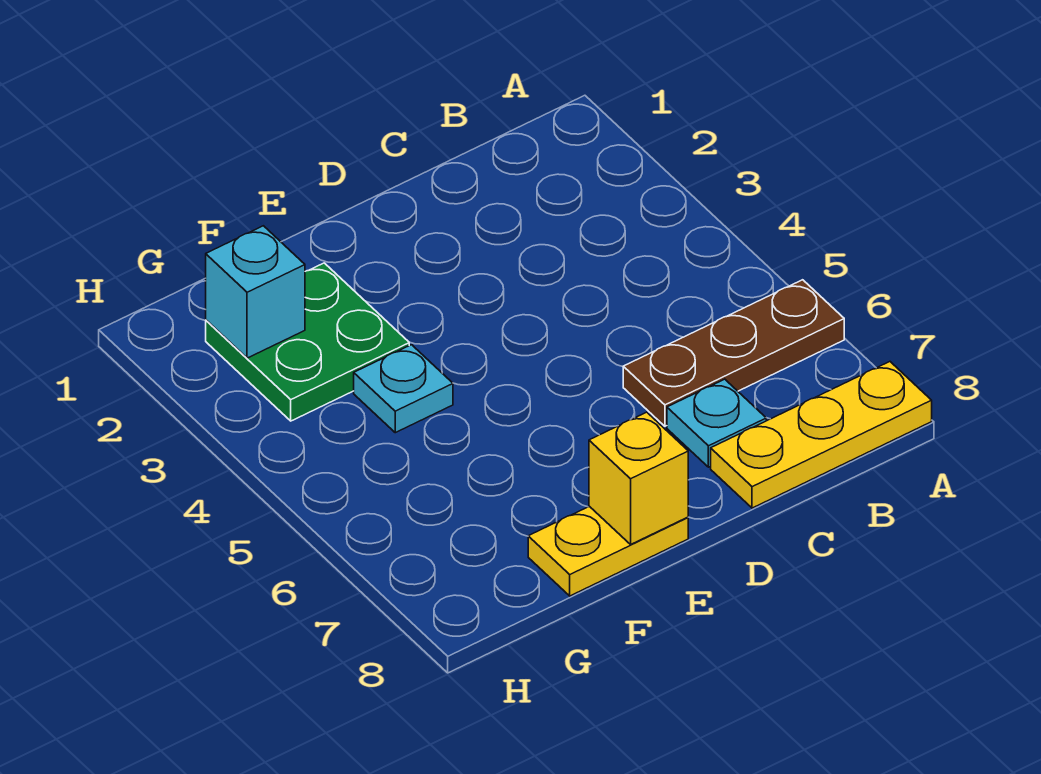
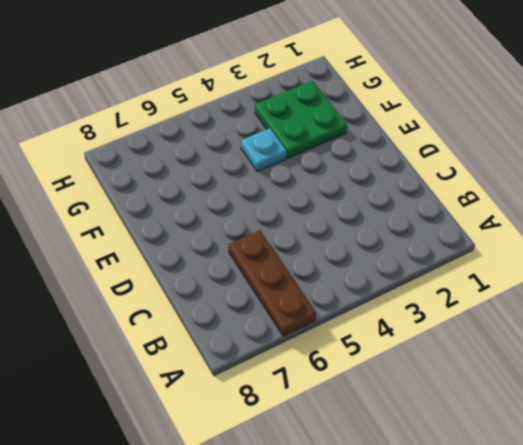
none -> yellow 1x3 plate [711,362,932,508]
none -> cyan 1x1 plate [667,379,766,467]

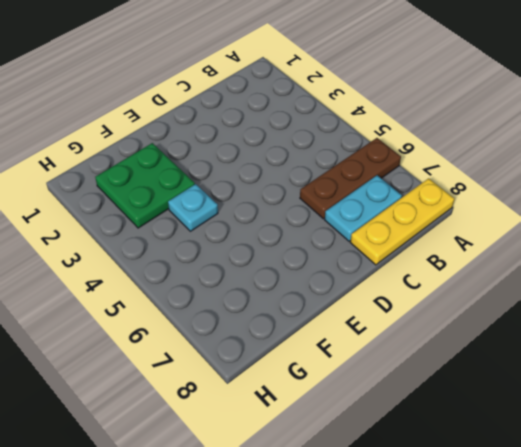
cyan 1x2 plate [325,175,402,241] -> cyan 1x1 plate [667,379,766,467]
none -> yellow 1x2 plate [528,506,688,596]
none -> yellow 1x1 brick [589,412,688,544]

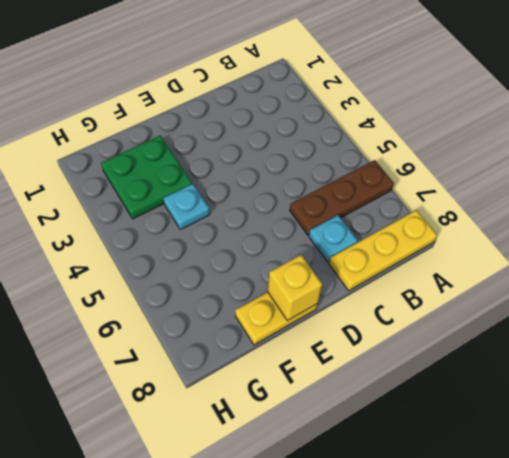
none -> cyan 1x1 brick [206,226,305,358]

